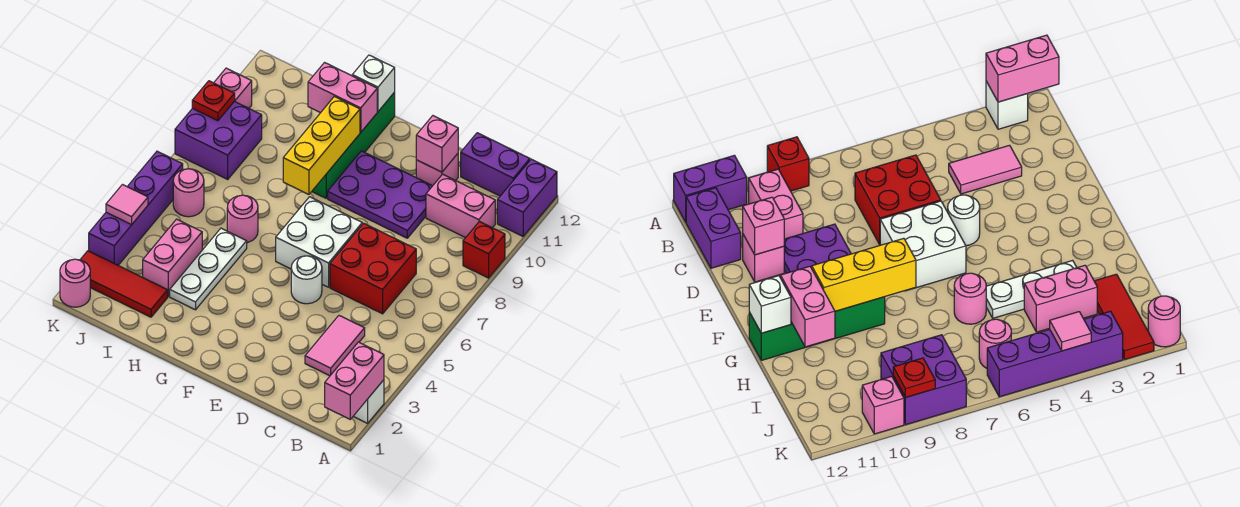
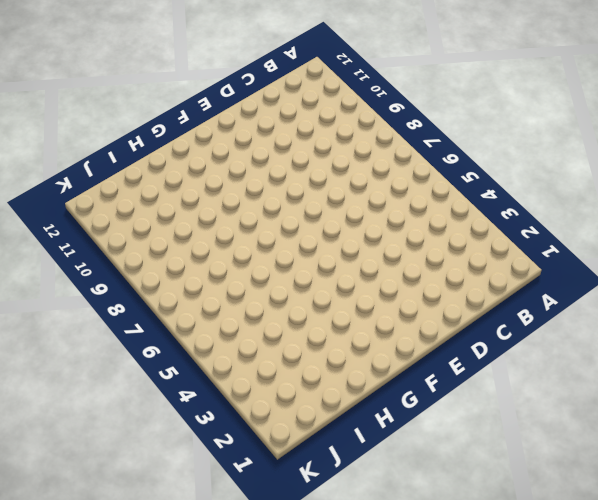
none -> white 1x1 brick [353,380,384,423]
none -> red 1x1 brick [463,222,505,278]
none -> purple 1x2 brick [497,159,557,236]

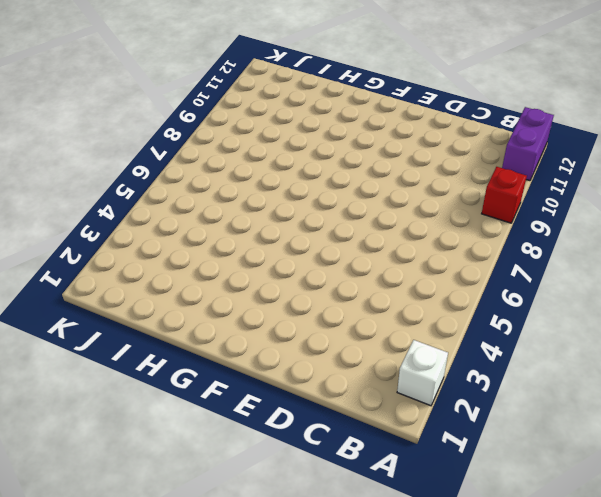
none -> pink 1x2 brick [426,174,495,238]
none -> purple 1x2 brick [461,133,530,196]
none -> pink 1x2 tile [305,316,365,376]

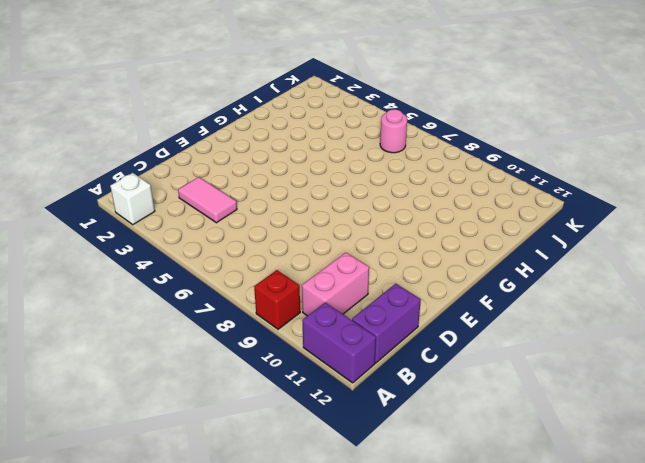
none -> red 2x2 brick [330,223,416,314]
none -> purple 2x3 plate [328,151,432,238]
none -> pink 1x1 brick [416,154,458,186]

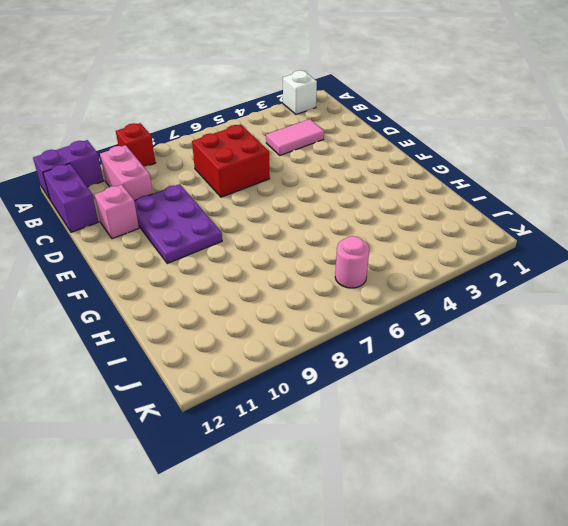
none -> white 1x1 round brick [291,256,322,304]
none -> white 2x2 brick [276,197,362,287]
none -> green 1x4 brick [312,92,395,198]

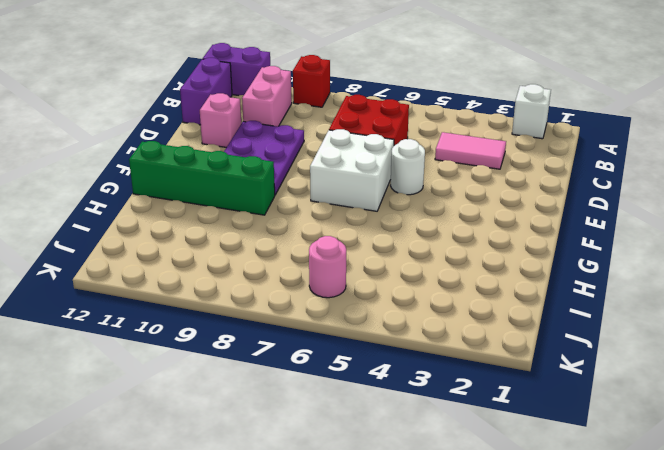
none -> white 1x3 plate [170,228,247,310]
none -> pink 1x1 round brick [227,195,258,243]
none -> red 1x3 tile [80,251,168,317]

